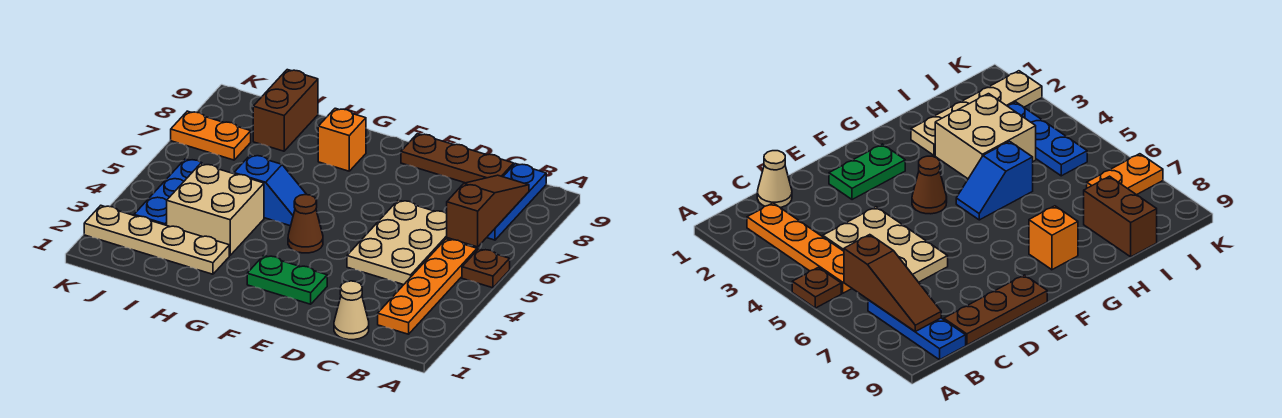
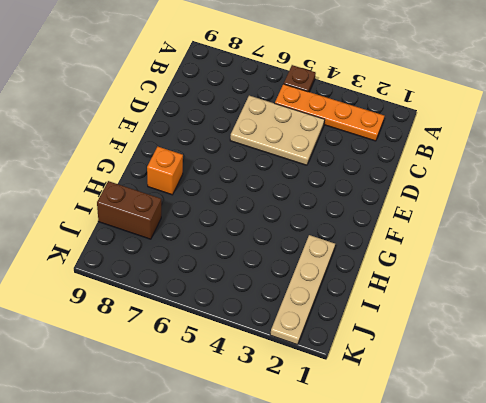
none -> blue 1x3 plate [487,164,546,240]
none -> tan 1x1 cone [334,281,369,340]
none -> brown 1x3 plate [401,134,514,183]

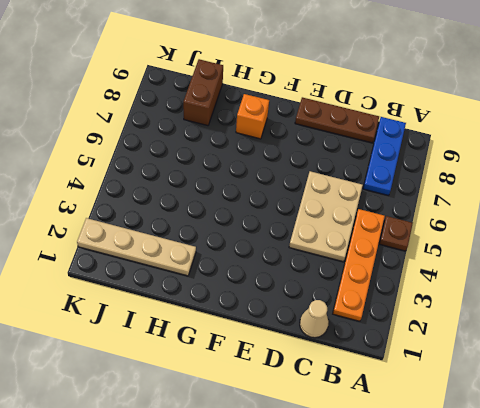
none -> green 1x2 plate [247,255,327,304]
none -> brown 1x1 cone [288,195,323,253]
none -> blue 1x2 slope [234,155,307,226]

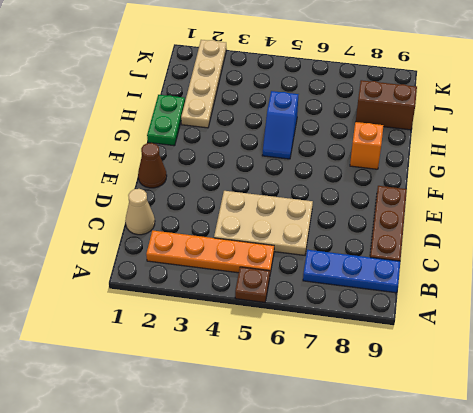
brown 1x1 cone [138,143,167,188] -> brown 1x1 cone moved to [288,195,323,253]
green 1x2 plate [147,95,185,146] -> green 1x2 plate moved to [247,255,327,304]
none -> tan 2x2 brick [167,164,264,255]
none -> blue 1x3 plate [134,159,202,225]
none -> orange 1x2 plate [171,111,251,160]

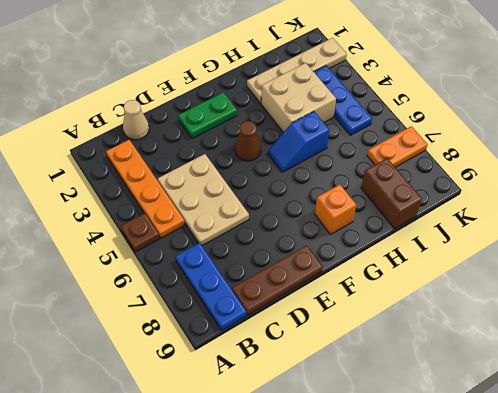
none -> brown 1x3 slope [447,175,529,247]

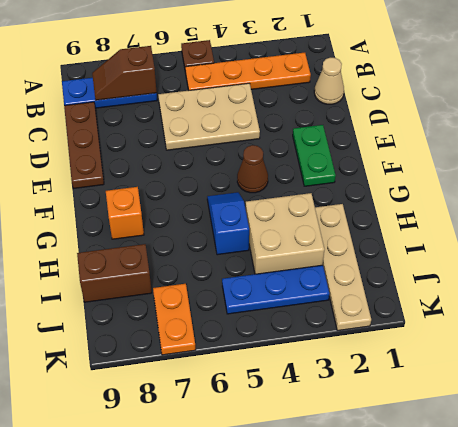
brown 1x2 slope [92,46,157,100] -> brown 1x3 slope [447,175,529,247]

